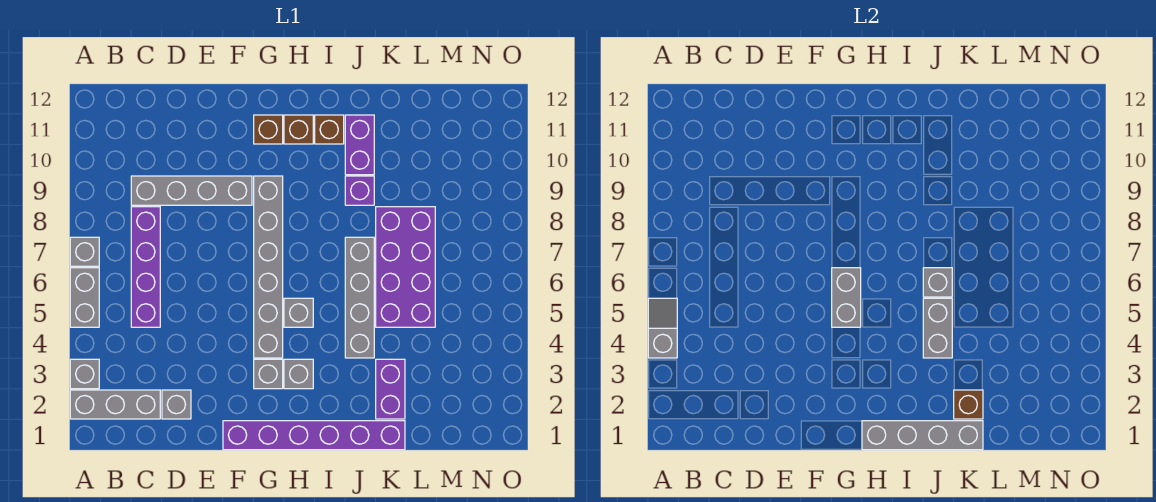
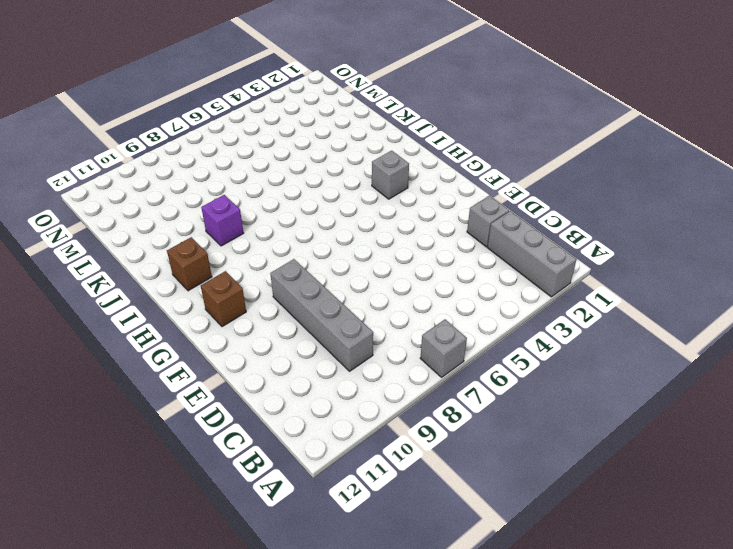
none -> grey 1x1 brick [70,359,99,389]
none -> grey 1x2 brick [70,268,99,327]
none -> purple 1x4 brick [131,207,160,327]

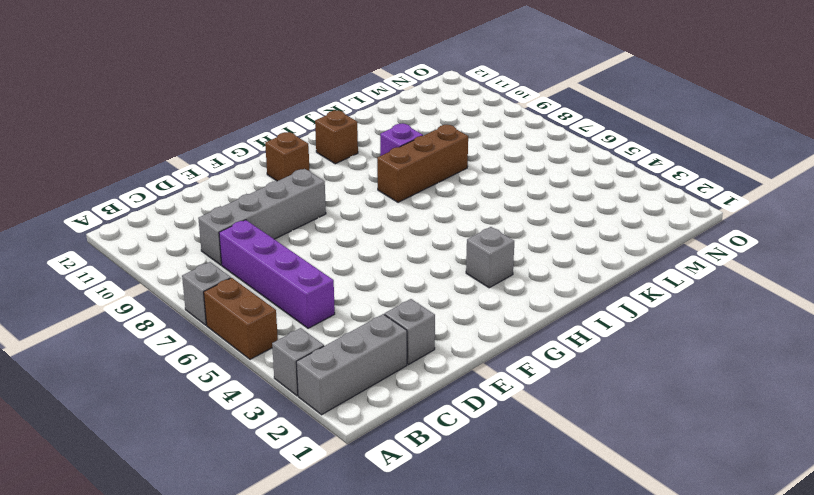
brown 1x2 brick [204,278,278,359] -> grey 1x2 brick [70,268,99,327]
brown 1x3 brick [377,125,468,202] -> purple 2x4 brick [376,207,435,327]
none -> purple 1x6 brick [223,421,405,450]
none -> grey 1x1 brick [254,359,283,389]
none -> grey 1x6 brick [254,176,283,358]

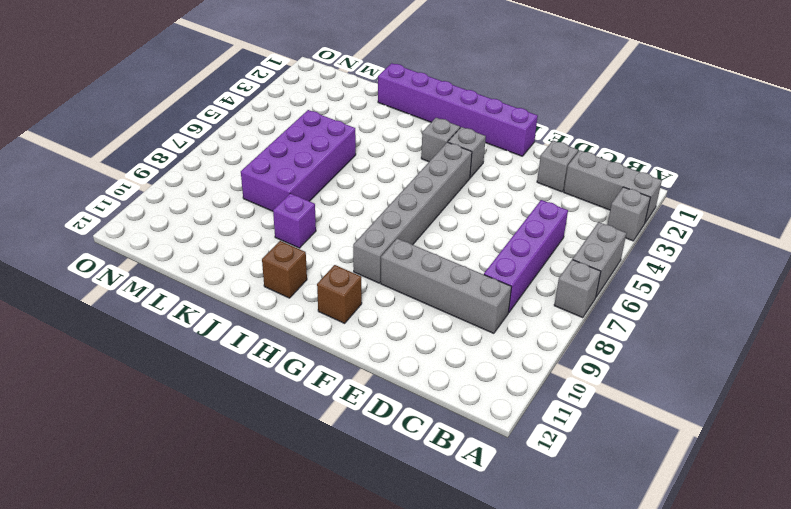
none -> grey 1x1 brick [284,298,313,327]
none -> brown 1x1 brick [284,115,313,144]
none -> grey 1x4 brick [345,237,374,358]

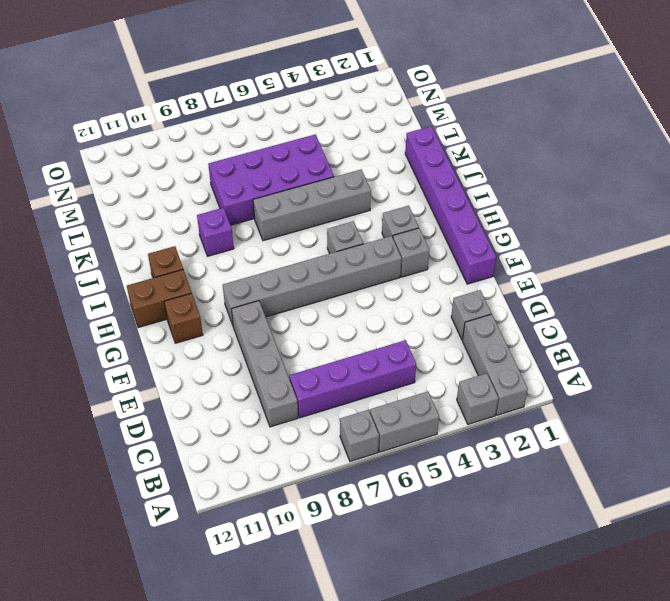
brown 1x2 brick [127,269,192,328] -> brown 1x1 brick [284,115,313,144]
none -> purple 1x2 brick [345,115,374,175]
none -> purple 1x2 brick [376,359,405,419]
none -> grey 1x2 slope [648,298,677,358]

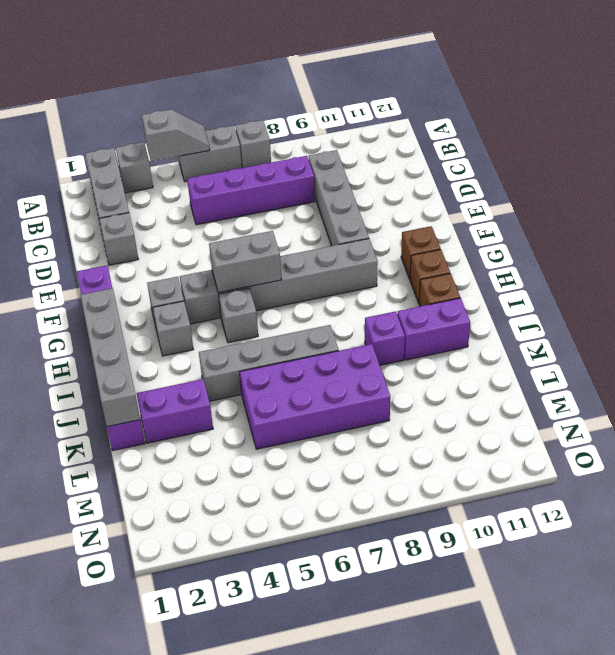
none -> grey 1x2 brick [923,298,952,358]
none -> grey 1x1 brick [923,268,952,297]
none -> brown 1x1 brick [954,390,983,419]

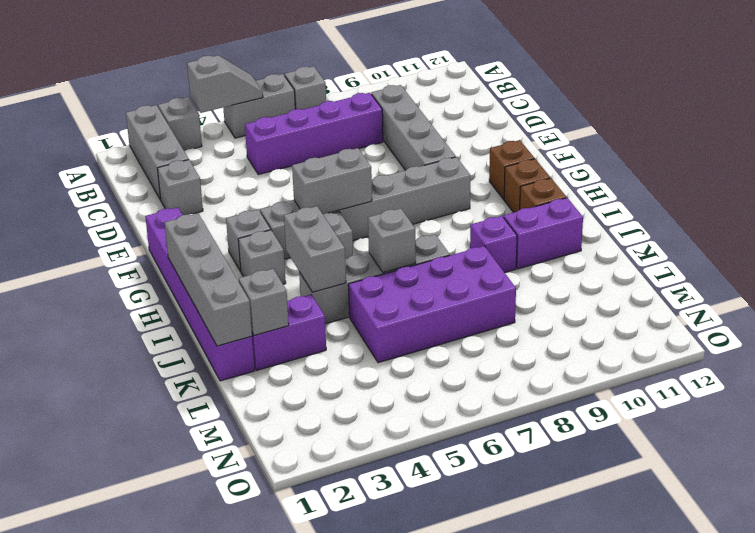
grey 1x2 brick [284,206,346,292] -> grey 1x2 brick turned to [923,298,952,358]
grey 1x1 brick [239,269,289,335] -> brown 1x1 brick [954,390,983,419]

